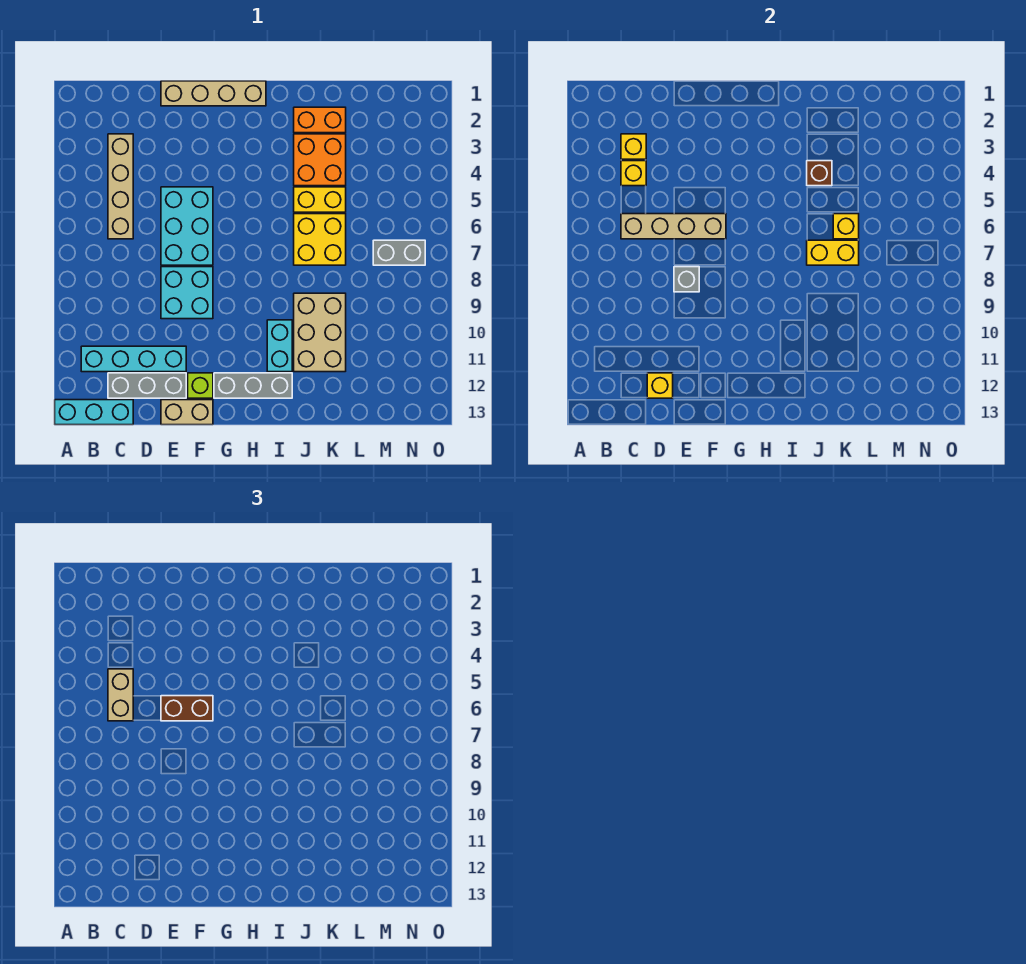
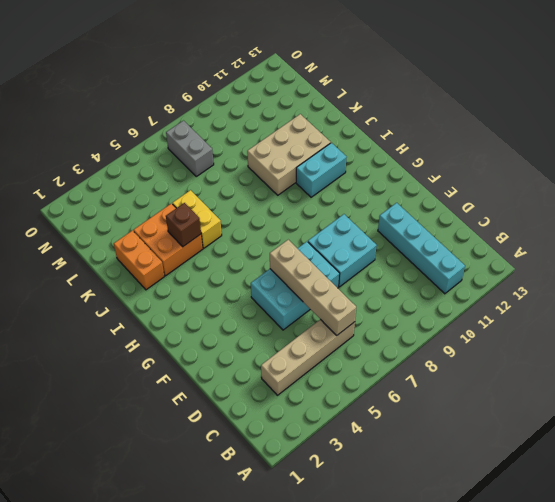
none -> cyan 1x3 brick [55,400,133,425]
none -> grey 1x3 brick [108,373,186,398]
none -> tan 1x4 brick [161,81,266,106]

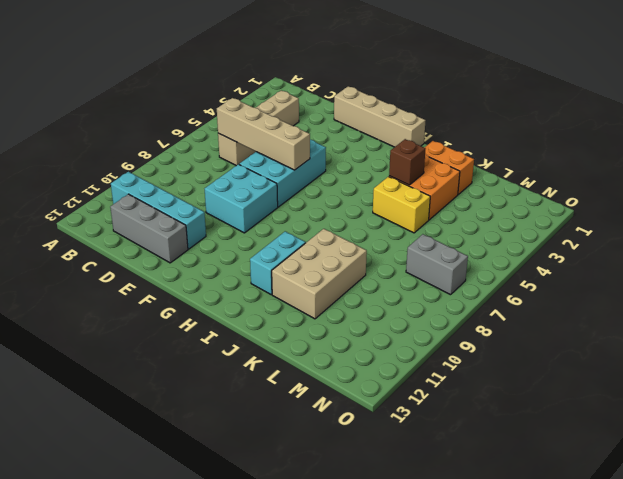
none -> cyan 1x3 brick [55,400,133,425]
none -> tan 1x2 brick [161,400,213,425]
none -> lime 1x1 brick [188,373,213,398]

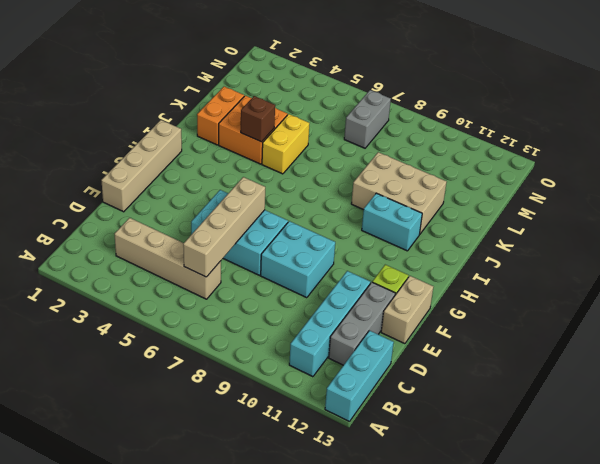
none -> grey 1x3 brick [214,373,292,398]
none -> yellow 2x2 brick [294,214,346,265]
none -> yellow 1x1 brick [621,134,646,159]

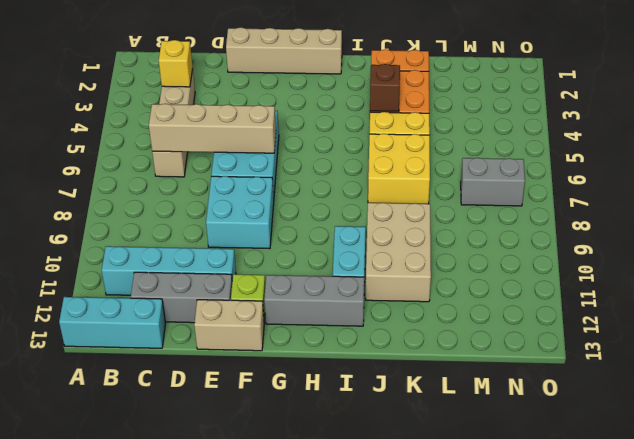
none -> yellow 1x1 brick [621,161,646,186]
none -> yellow 1x1 brick [647,373,673,398]
none -> grey 1x1 brick [674,267,699,292]

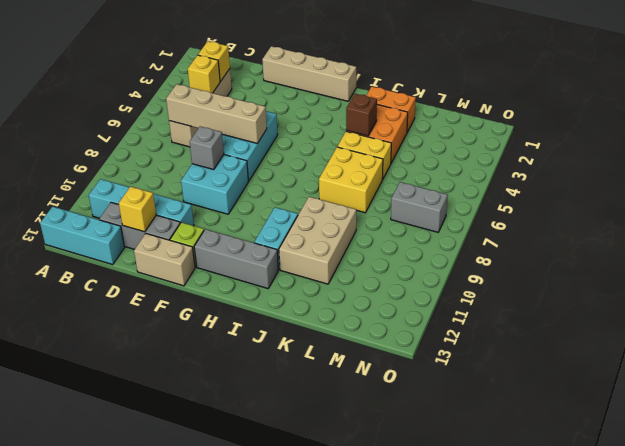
none -> yellow 1x2 brick [807,240,859,265]
none -> yellow 1x1 brick [833,214,859,239]
none -> tan 1x2 brick [108,669,133,721]

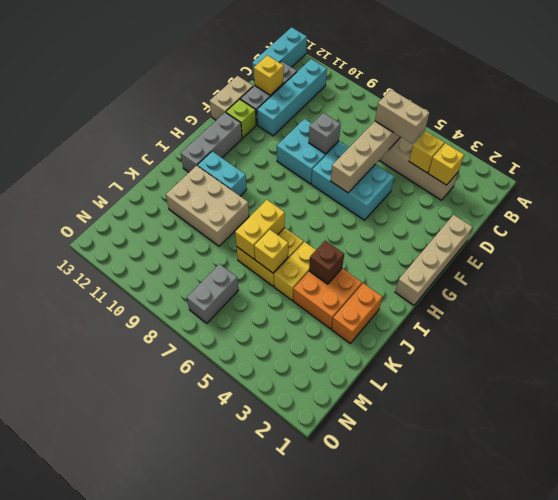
none -> brown 1x2 brick [161,696,213,721]

